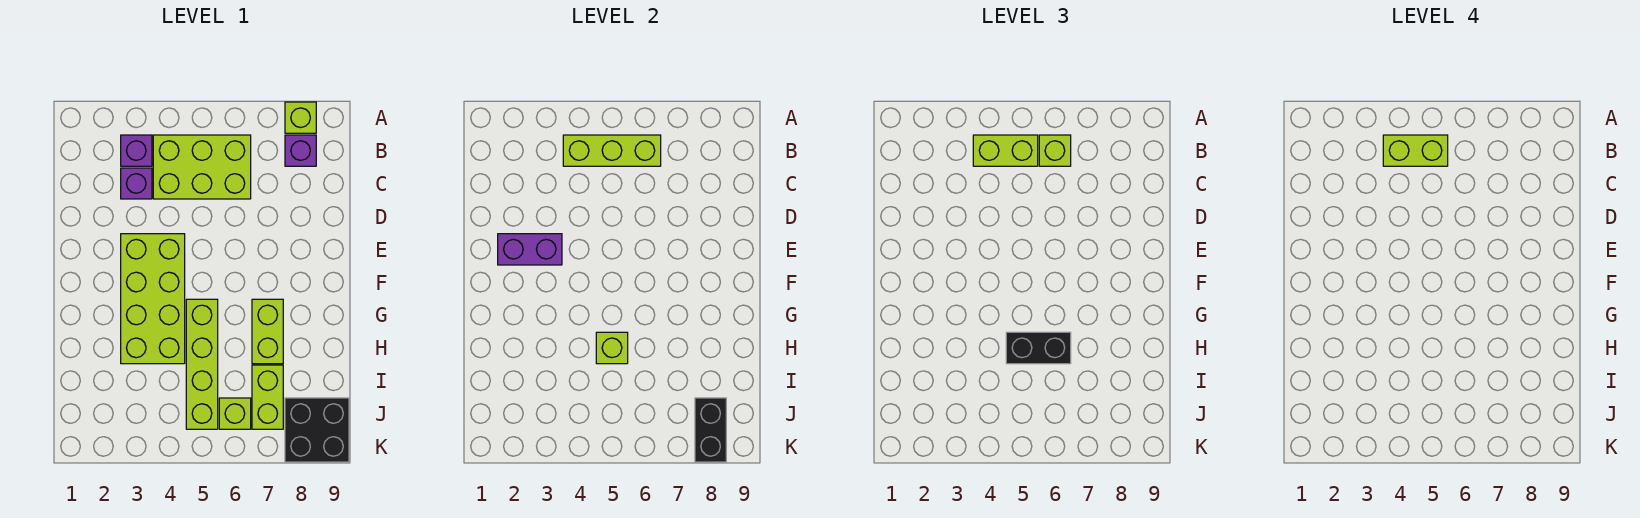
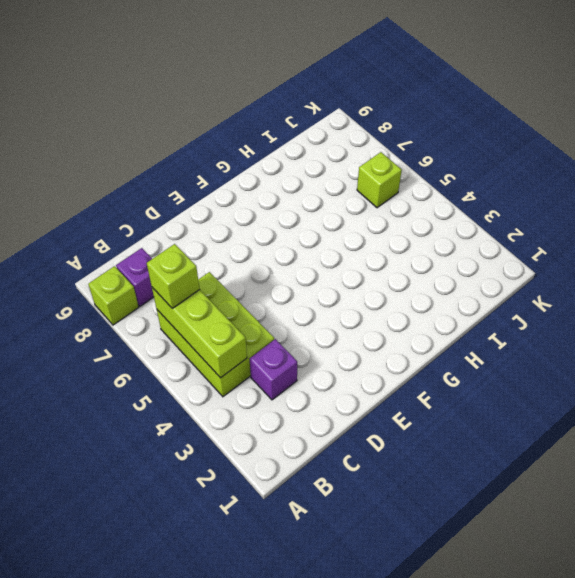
none -> purple 1x1 brick [121,135,152,166]
none -> lime 2x4 brick [121,234,185,364]
none -> lime 1x4 brick [186,299,218,429]

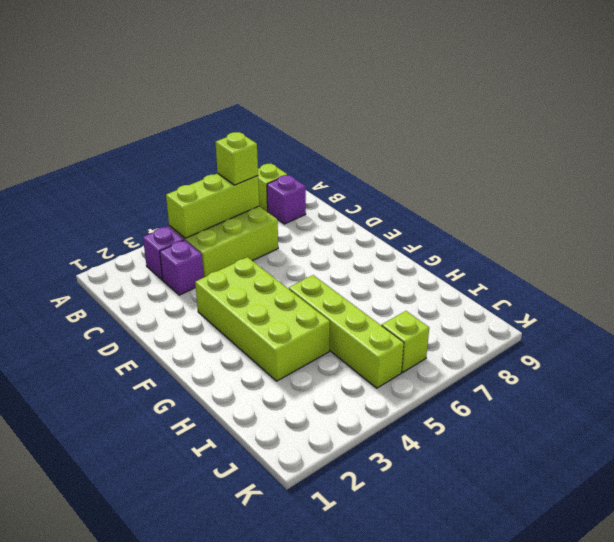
none -> lime 1x2 brick [252,299,283,364]
none -> lime 1x2 brick [252,365,283,429]
none -> black 2x2 brick [285,398,349,462]

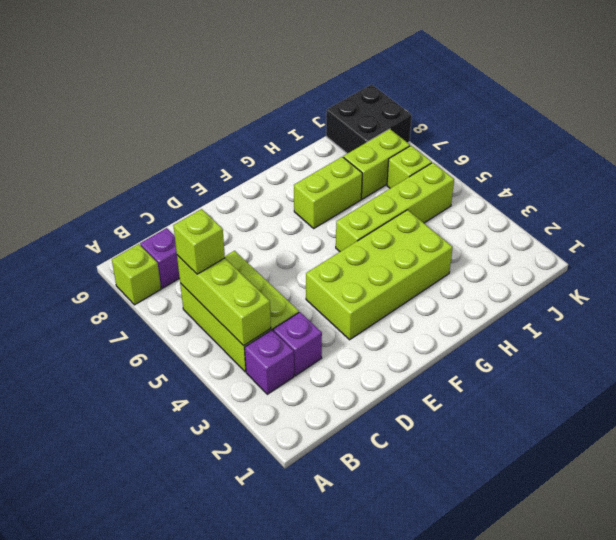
none -> purple 1x2 brick [498,234,562,265]
none -> lime 1x1 brick [596,332,628,364]
none -> black 1x2 brick [695,398,726,462]

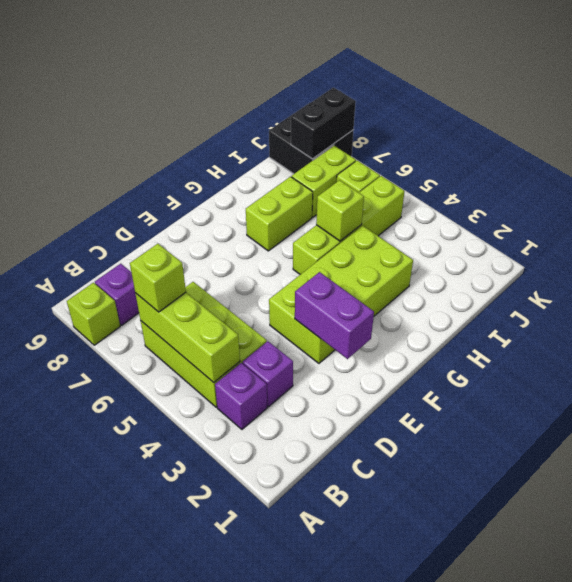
none -> lime 1x2 brick [973,135,1038,166]
none -> black 1x2 brick [1006,332,1071,364]
none -> lime 1x2 brick [1383,135,1448,166]

